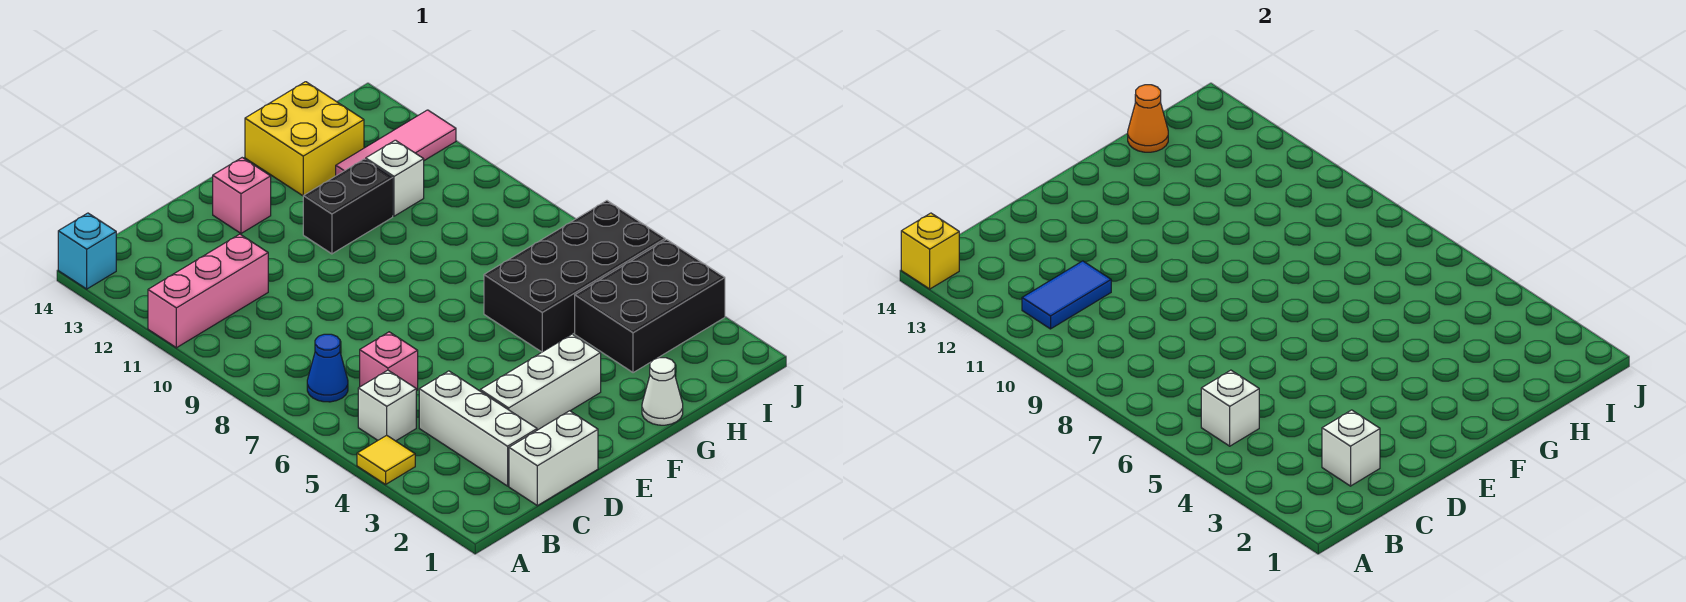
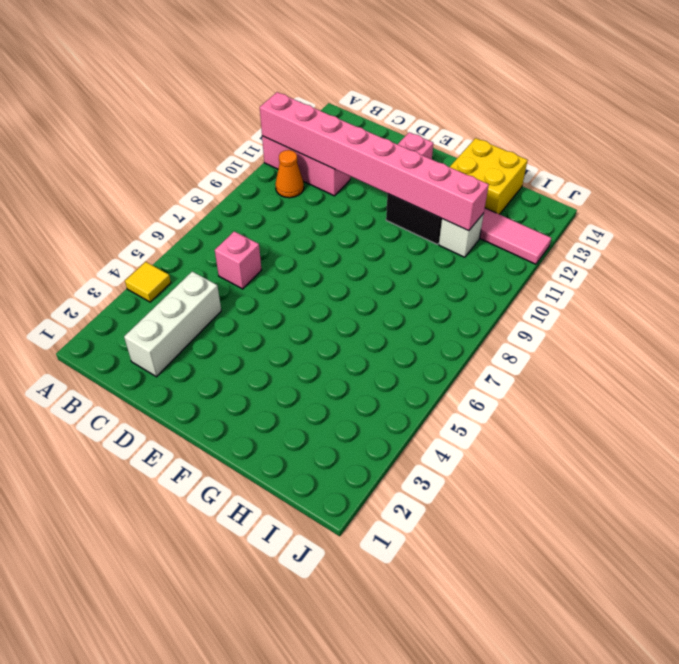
pink 1x8 brick [260,92,489,231] -> blue 1x2 tile [1022,261,1111,329]
orange 1x1 cone [275,150,304,198] -> orange 1x1 cone moved to [1128,85,1168,152]
none -> cyan 1x1 brick [58,213,116,289]
none -> white 1x1 brick [358,370,416,441]
none -> blue 1x1 cone [307,334,348,402]

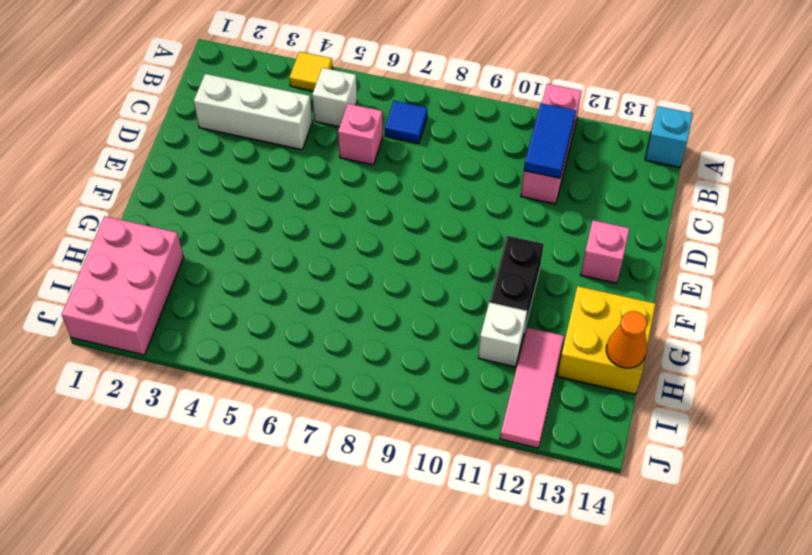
blue 1x1 tile [385,101,427,143] -> blue 1x1 cone [307,334,348,402]
pink 2x3 brick [62,216,183,355] -> none
none -> white 1x2 brick [509,411,598,506]
none -> white 1x3 brick [480,334,601,430]
none -> white 1x1 cone [642,358,683,425]

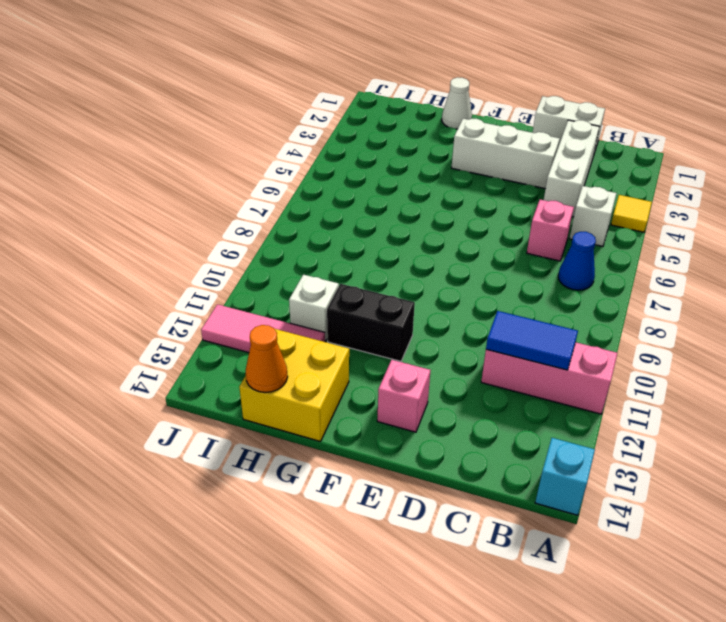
none -> black 2x4 brick [484,201,665,352]
none -> black 2x3 brick [575,240,725,373]
none -> yellow 1x1 brick [901,213,959,289]

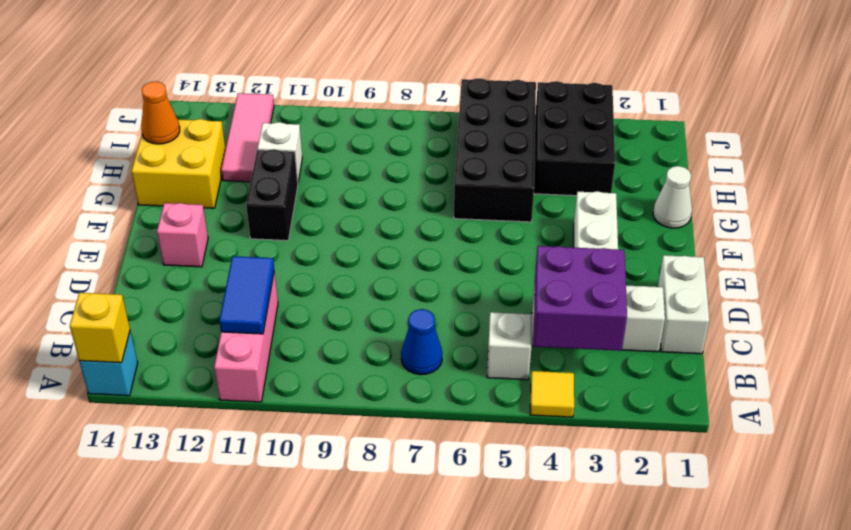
purple 2x2 brick [534,246,627,351] -> none
none -> pink 1x1 brick [360,332,418,391]
none -> white 1x1 brick [1201,370,1259,446]
none -> white 1x1 brick [1322,410,1380,486]

